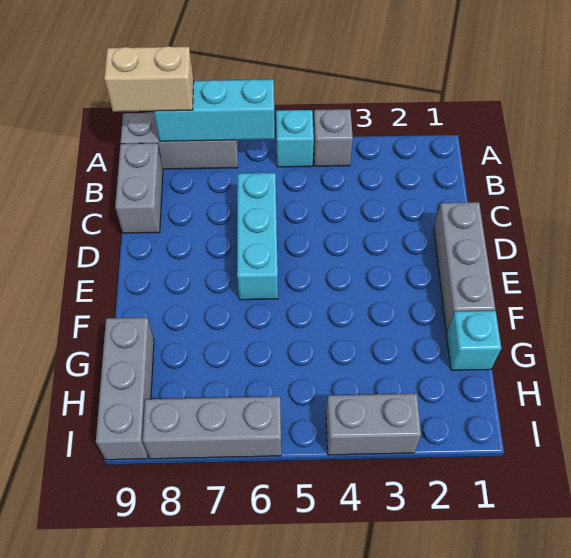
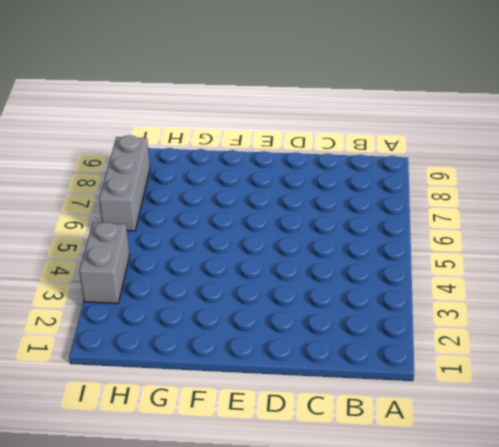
none -> grey 1x1 brick [313,109,353,166]
none -> cyan 1x1 brick [276,110,314,167]
none -> grey 1x3 brick [121,113,238,169]

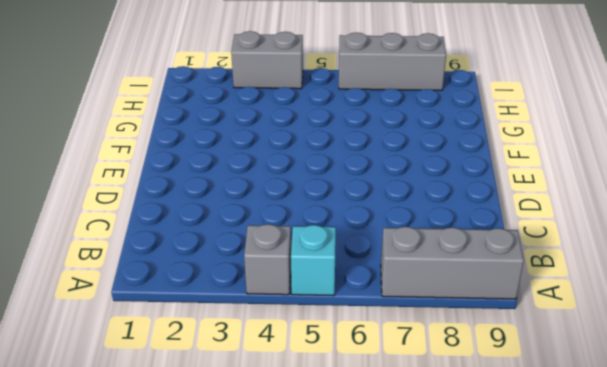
none -> grey 1x2 brick [115,143,163,233]
none -> cyan 1x3 brick [237,173,278,300]
none -> grey 1x3 brick [434,202,495,332]

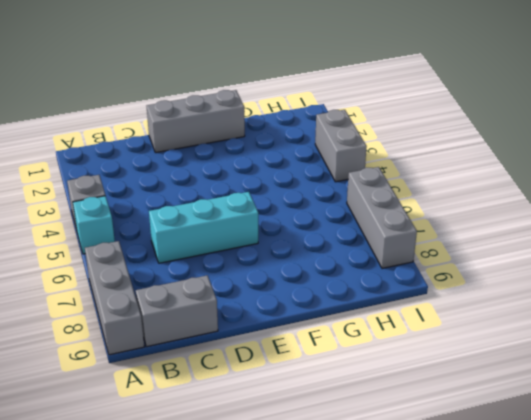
none -> cyan 1x1 brick [447,311,501,370]
none -> grey 1x3 brick [96,318,154,460]
none -> cyan 1x3 brick [154,79,275,141]

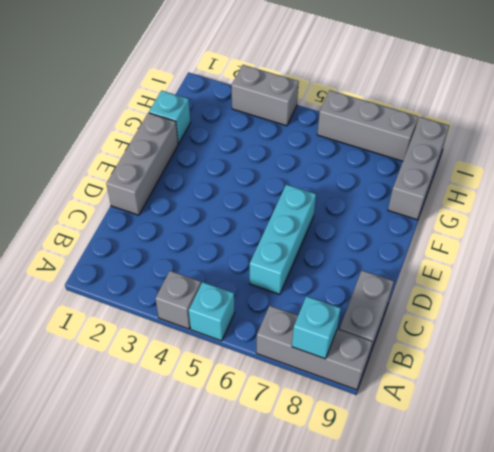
cyan 1x1 brick [292,296,341,359] -> cyan 1x3 brick [154,79,275,141]
none -> tan 1x2 brick [104,46,194,112]

